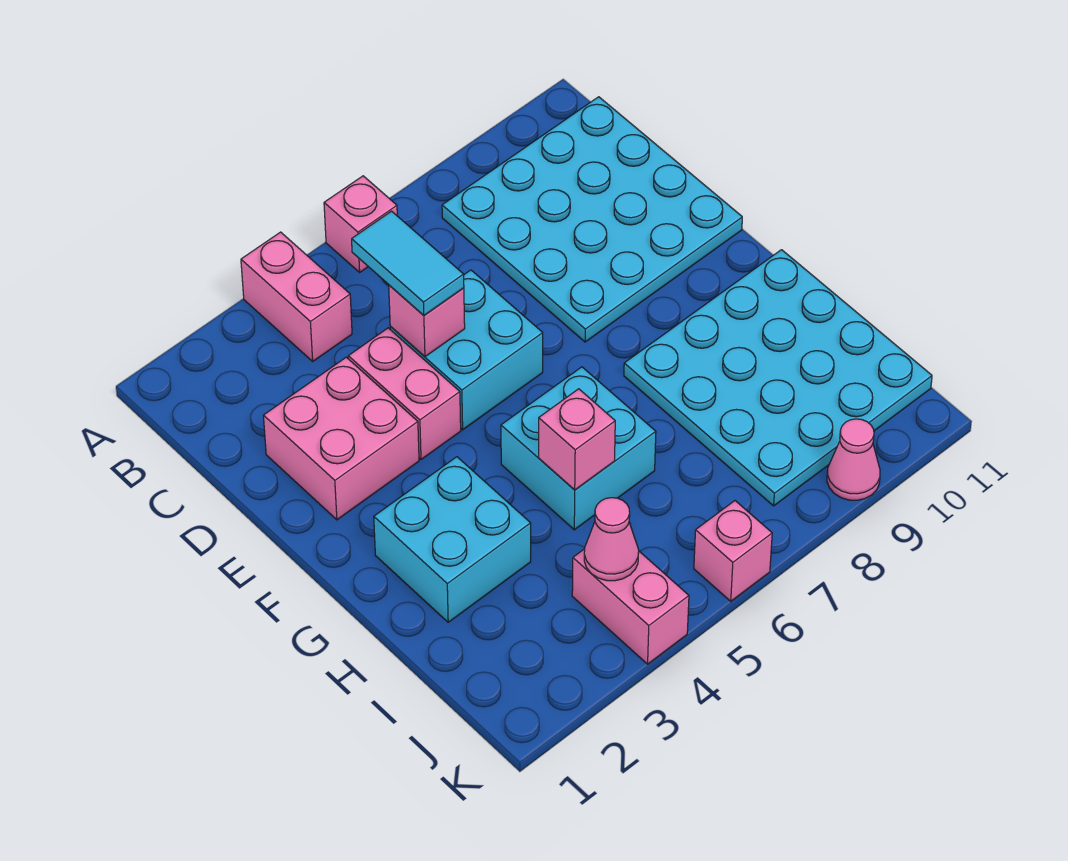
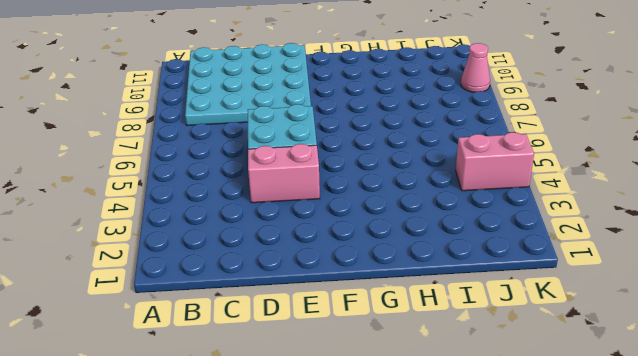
none -> pink 1x2 brick [241,232,352,361]
none -> pink 1x1 brick [324,176,397,272]
none -> pink 2x2 brick [263,357,419,520]

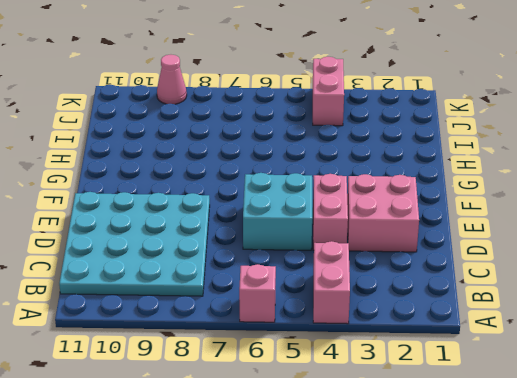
none -> cyan 2x2 brick [374,457,531,622]
none -> cyan 2x2 brick [501,367,656,530]
none -> cyan 4x4 plate [624,250,932,506]

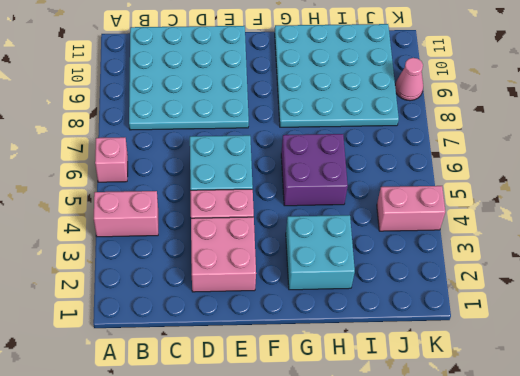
purple 2x2 brick [281,134,348,206] -> cyan 2x2 brick [501,367,656,530]
none -> pink 1x1 brick [694,501,772,601]
none -> pink 1x1 brick [389,285,465,357]
none -> pink 1x1 brick [539,389,615,490]

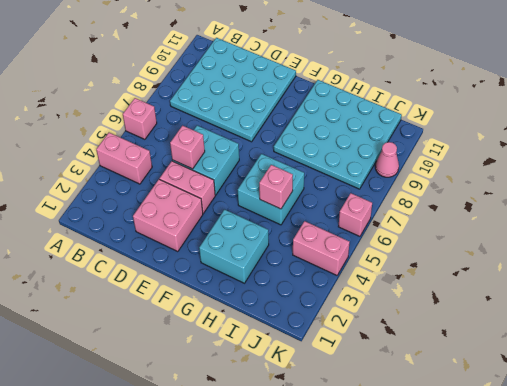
none -> pink 1x1 cone [584,498,639,581]
none -> cyan 1x2 tile [352,211,464,315]

